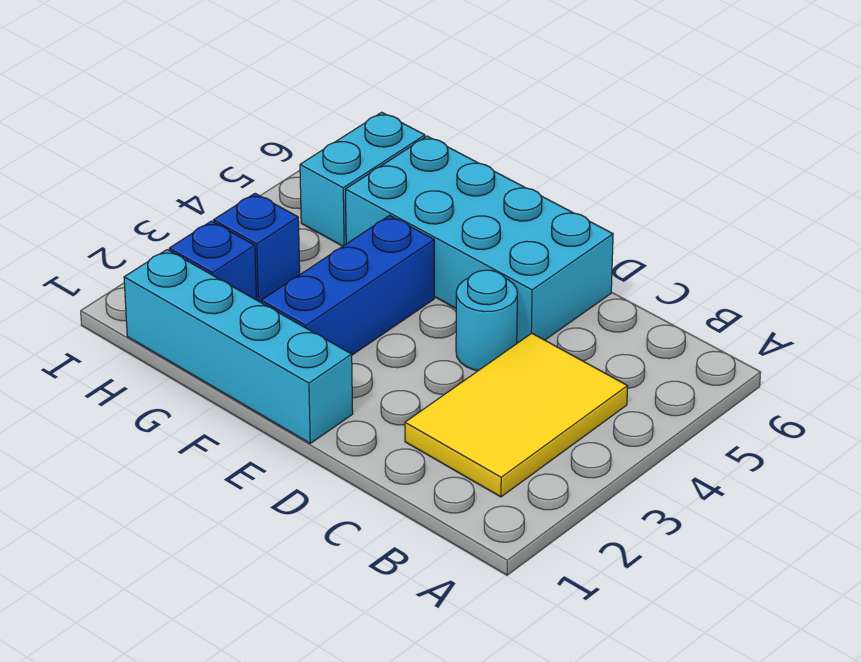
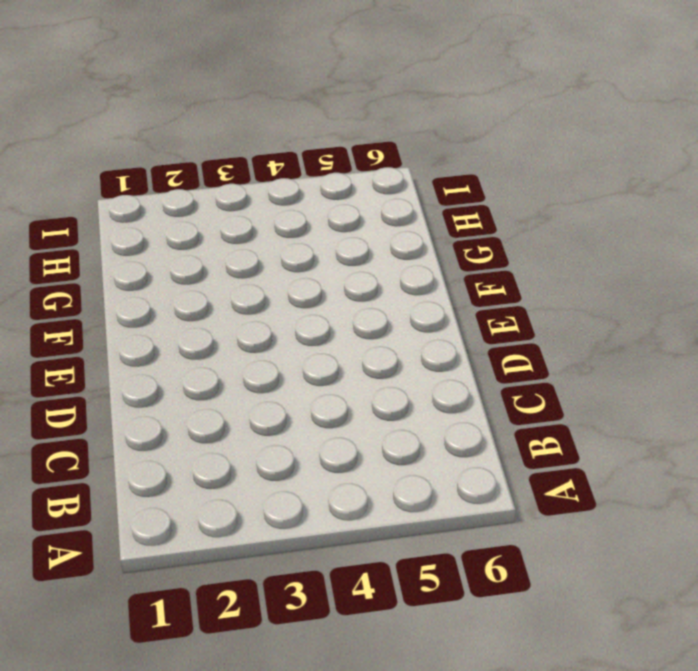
none -> yellow 2x3 tile [405,333,628,497]
none -> cyan 1x1 round brick [456,270,517,371]

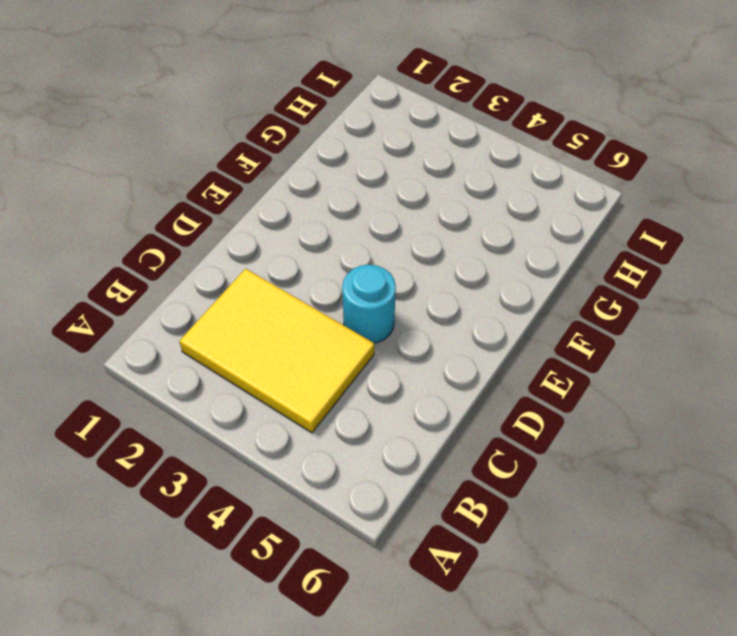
none -> cyan 2x4 brick [345,136,613,342]
none -> cyan 1x4 brick [124,250,353,443]

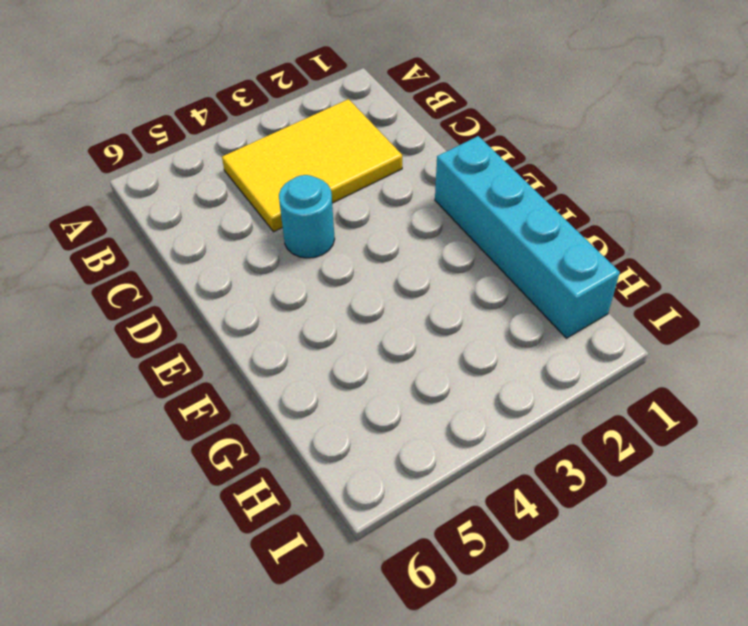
none -> cyan 2x4 brick [345,136,613,342]
none -> blue 1x3 brick [261,215,434,355]

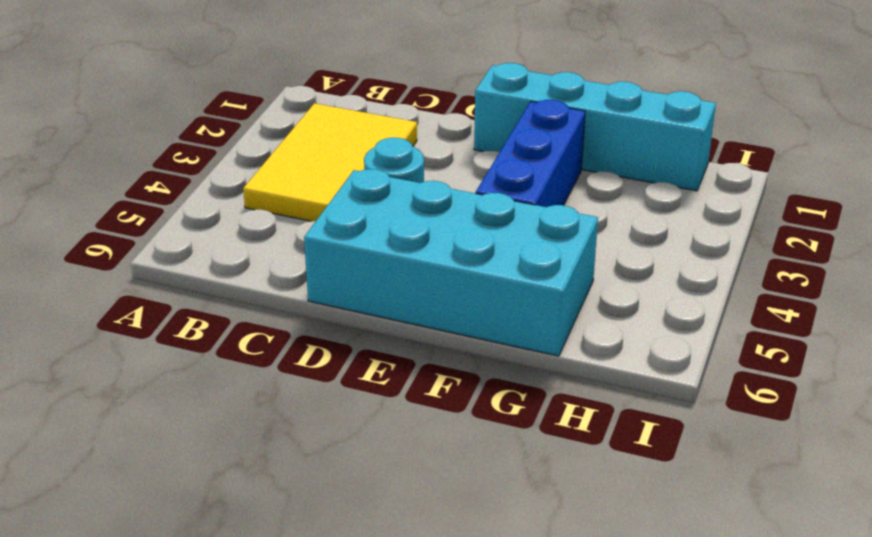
none -> blue 1x1 brick [169,221,256,300]
none -> blue 1x1 brick [214,193,300,302]

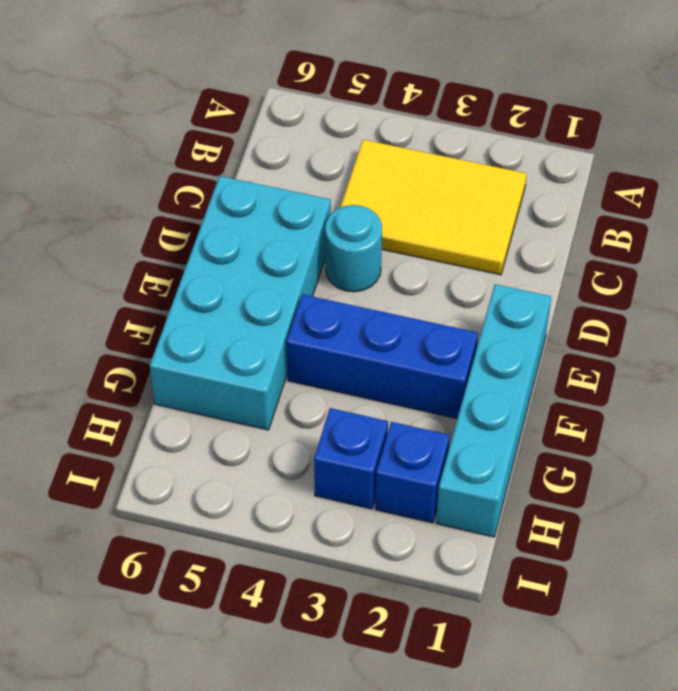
none -> cyan 1x2 brick [300,112,425,246]

